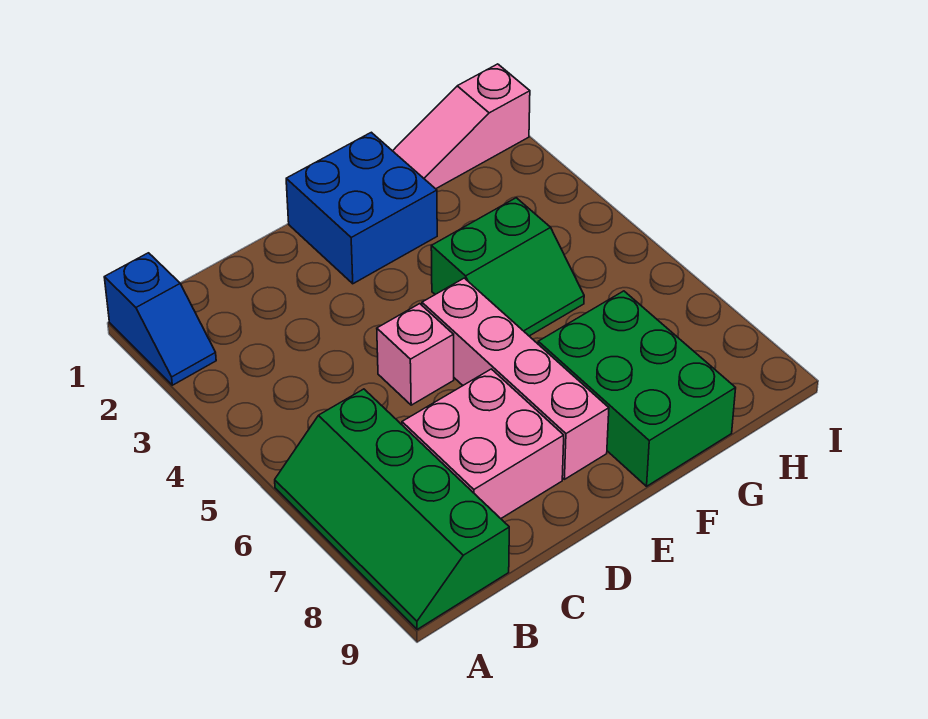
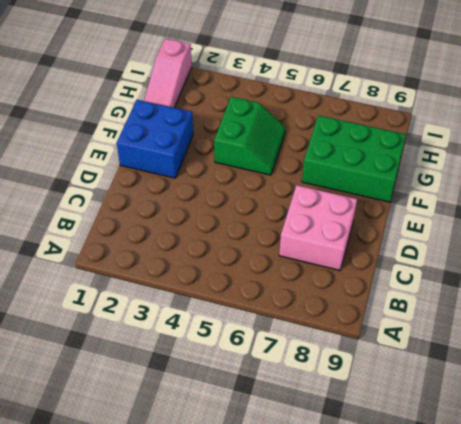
none -> blue 1x2 slope [104,253,216,385]
none -> green 2x4 slope [275,389,509,630]

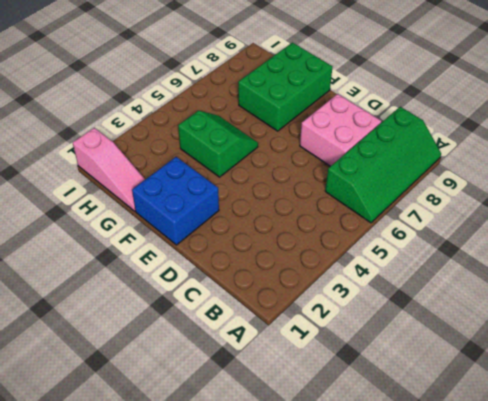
none -> blue 1x2 slope [104,253,216,385]
none -> pink 1x1 brick [377,304,454,405]

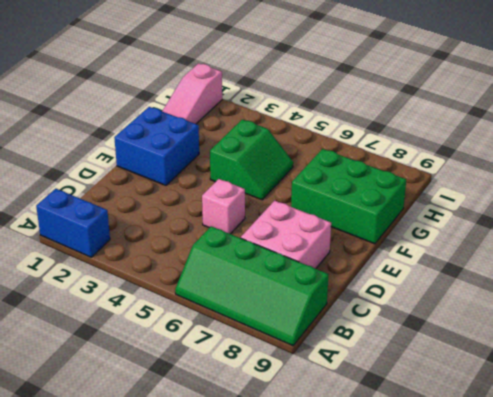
blue 1x2 brick [36,189,110,257] -> blue 1x2 slope [104,253,216,385]
none -> pink 1x4 brick [422,278,609,479]

